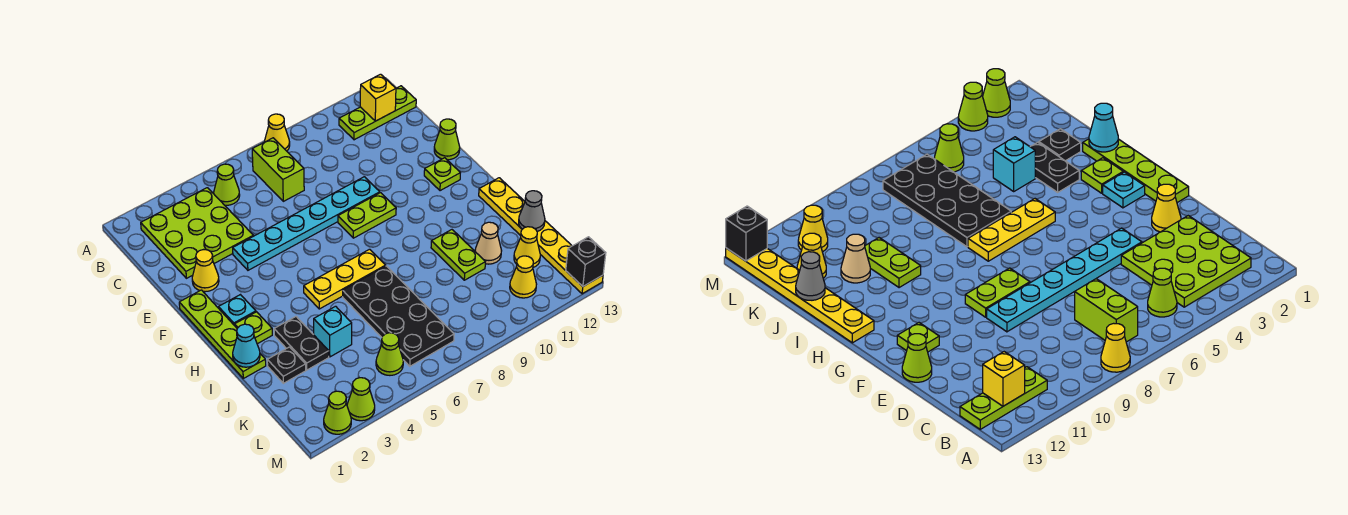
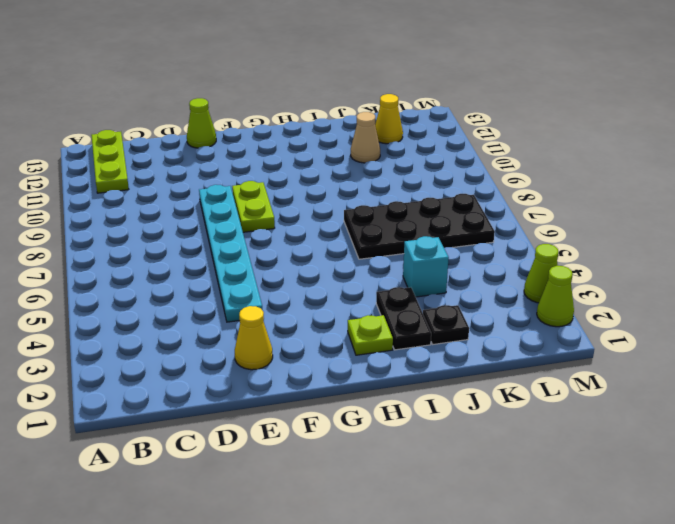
black 1x2 plate [376,287,431,350] -> black 1x2 plate turned to [274,317,329,370]
none -> yellow 1x1 cone [264,114,290,151]
none -> lime 3x3 plate [141,188,253,278]
none -> lime 1x1 cone [214,164,240,205]
none -> lime 1x2 brick [252,138,304,201]

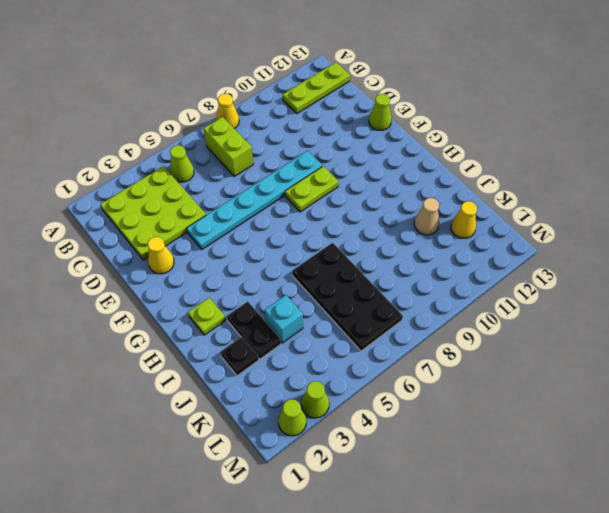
none -> lime 1x4 plate [179,290,266,378]
none -> lime 1x1 plate [424,158,460,191]
none -> cyan 1x1 plate [218,295,256,326]
none -> yellow 1x3 plate [304,249,386,309]

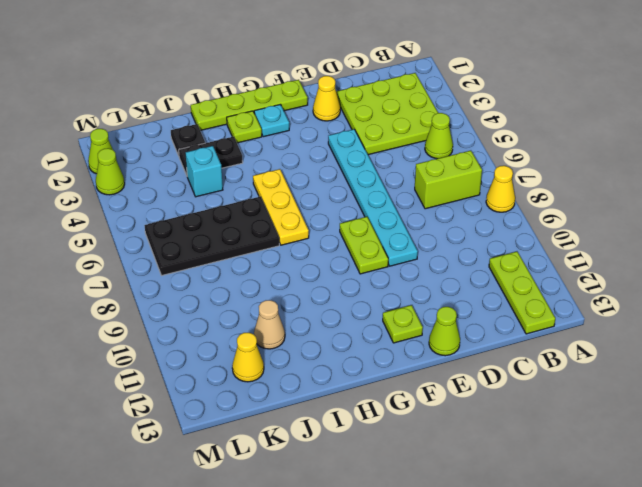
none -> yellow 1x6 plate [479,178,603,294]
none -> lime 1x2 plate [431,230,485,280]
none -> lime 1x1 cone [376,333,403,375]
none -> yellow 1x1 cone [510,256,537,298]

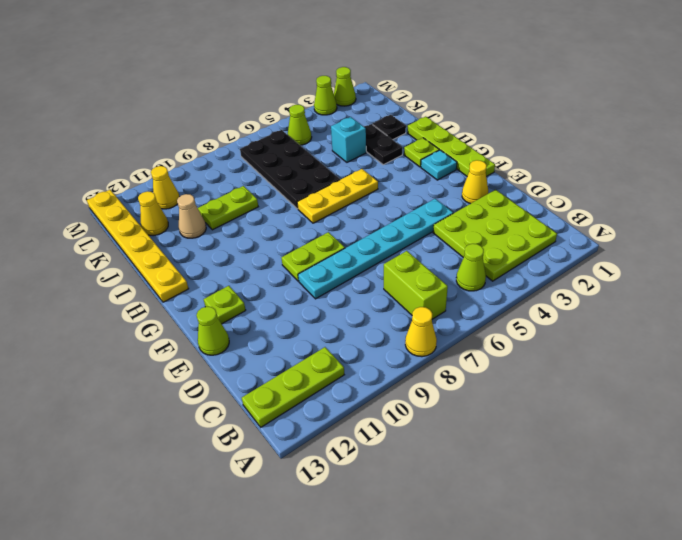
lime 1x2 plate [198,186,258,230] -> lime 1x2 plate turned to [431,230,485,280]
none -> yellow 1x1 brick [360,74,396,121]
none -> cyan 1x1 cone [233,324,260,367]
none -> grey 1x1 cone [519,191,545,231]
none -> black 1x1 brick [566,237,606,286]

